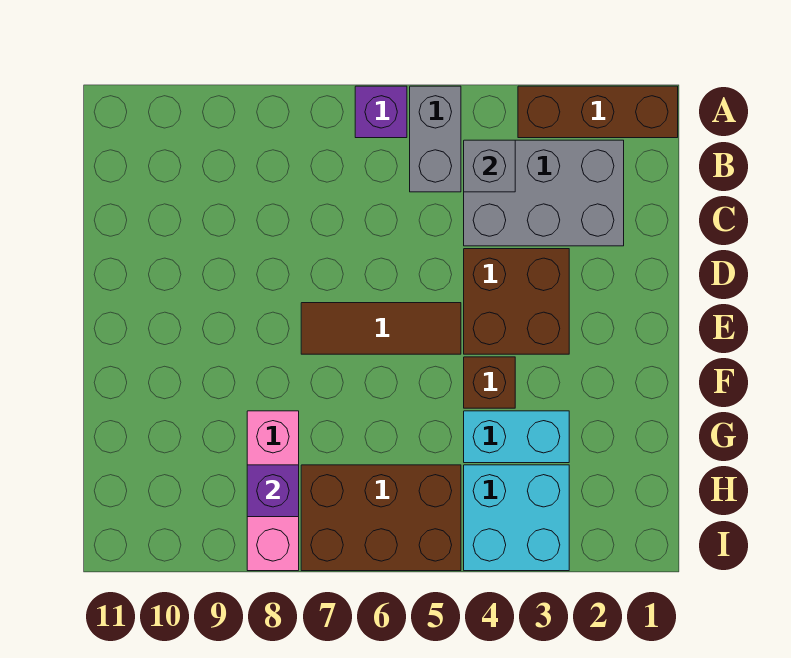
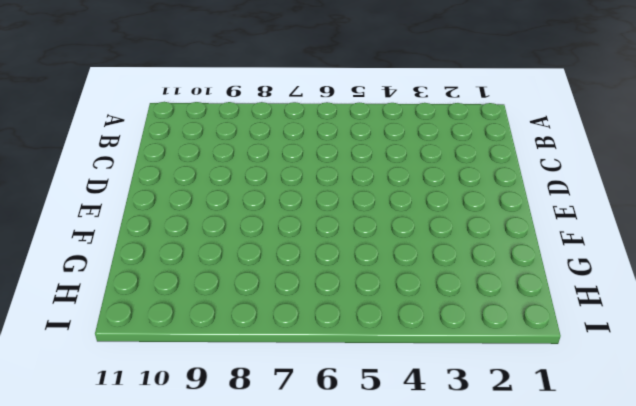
none -> brown 1x3 brick [518,86,678,138]
none -> grey 1x2 brick [410,86,461,192]
none -> purple 1x1 brick [355,86,407,138]

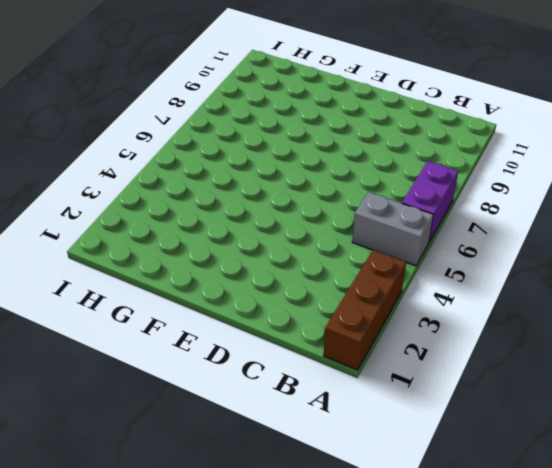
purple 1x2 brick [402,161,458,242] -> purple 1x1 brick [355,86,407,138]
none -> grey 2x3 brick [464,140,624,246]
none -> brown 2x2 brick [464,249,569,354]
none -> brown 1x3 tile [301,303,461,354]

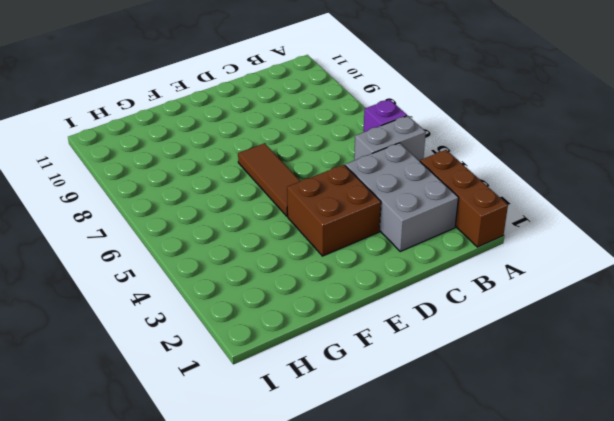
none -> brown 1x1 brick [464,357,515,408]
none -> cyan 1x2 brick [464,411,569,463]
none -> pink 1x3 brick [247,411,299,571]

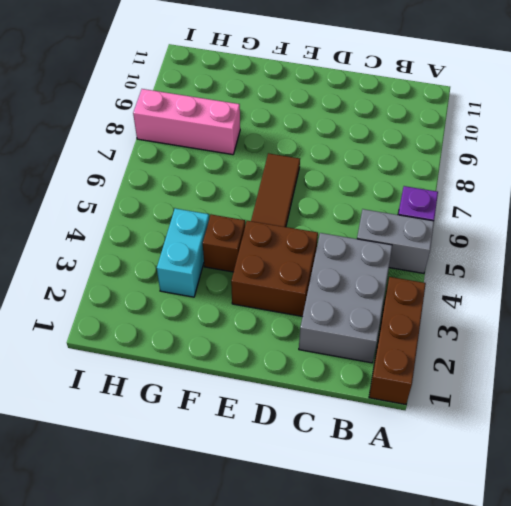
none -> cyan 2x2 brick [464,465,569,571]
none -> brown 2x3 brick [301,465,461,571]
none -> grey 1x1 brick [464,140,515,192]

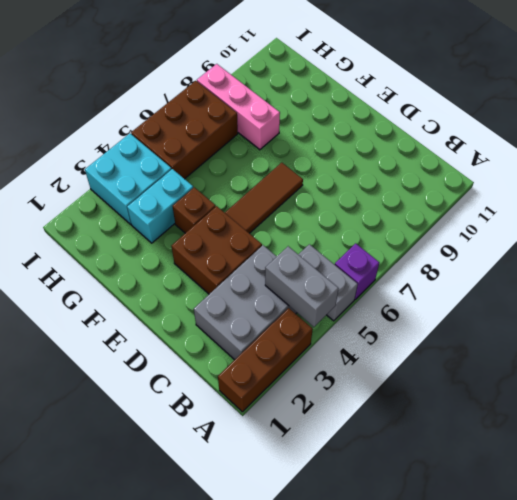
grey 1x2 brick [265,246,339,327] -> grey 1x1 brick [464,140,515,192]
none -> purple 1x1 brick [247,465,299,517]

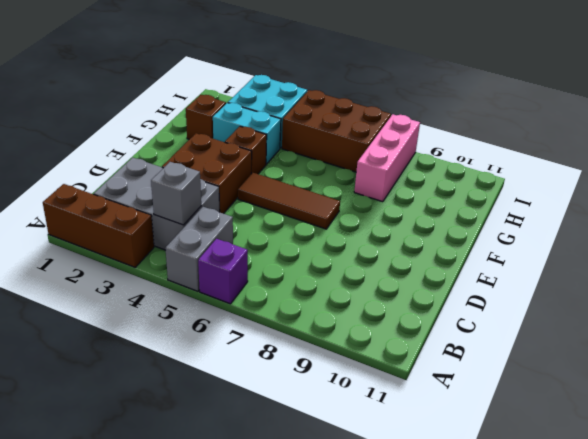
brown 1x1 brick [186,95,226,139] -> none
none -> purple 1x1 brick [247,465,299,517]

